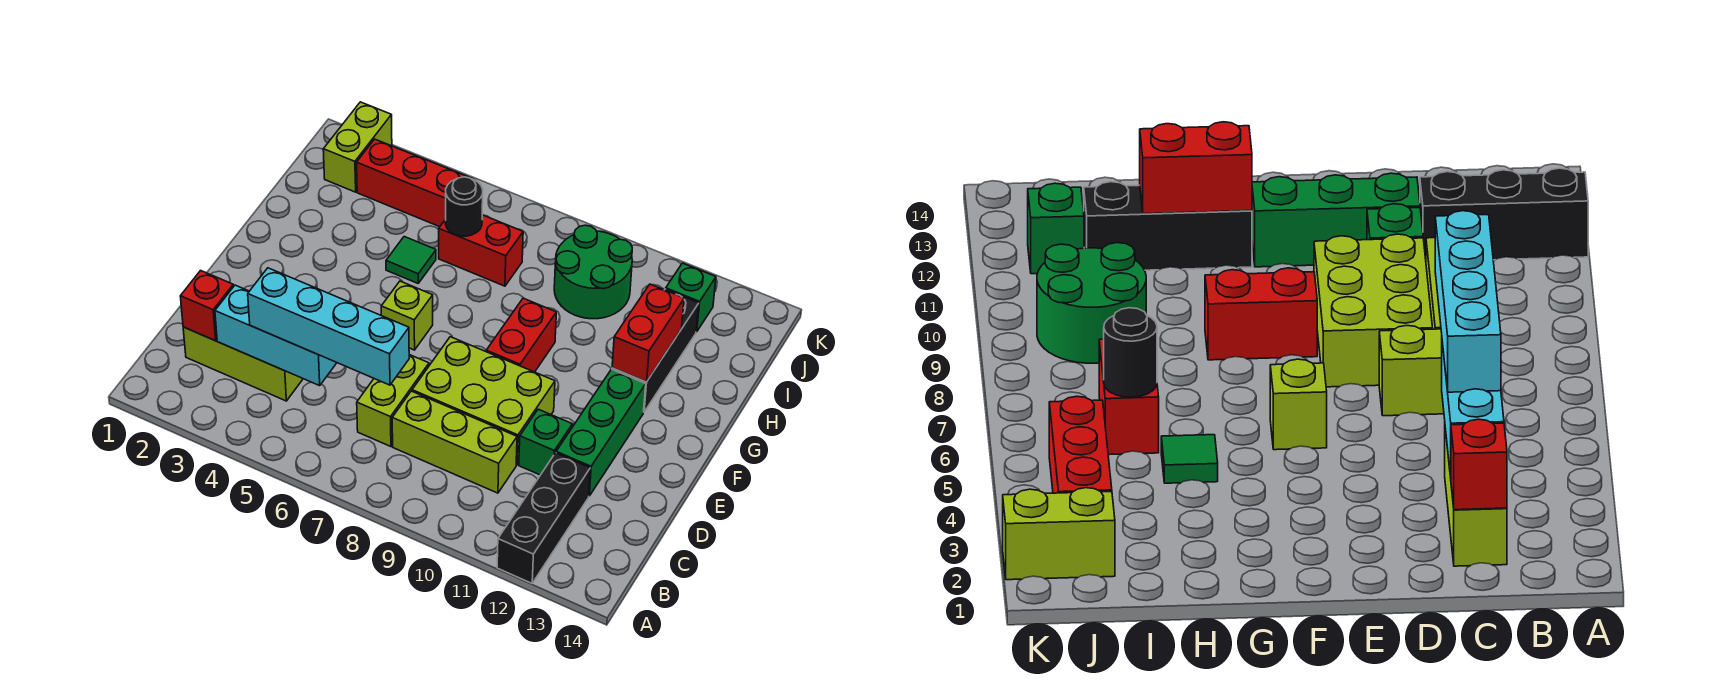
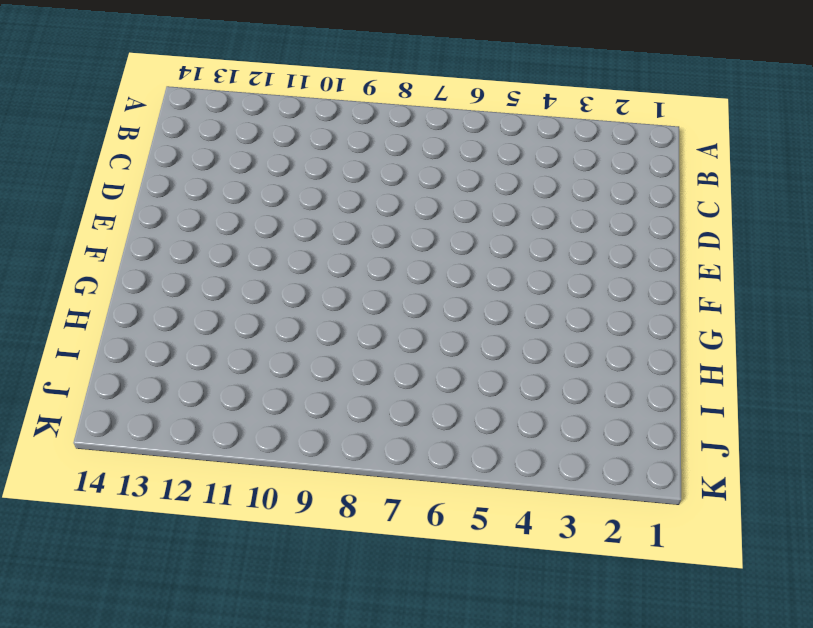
none -> black 1x3 brick [497,453,590,583]
none -> lime 1x3 brick [183,327,303,401]
none -> lime 1x2 brick [357,355,429,447]

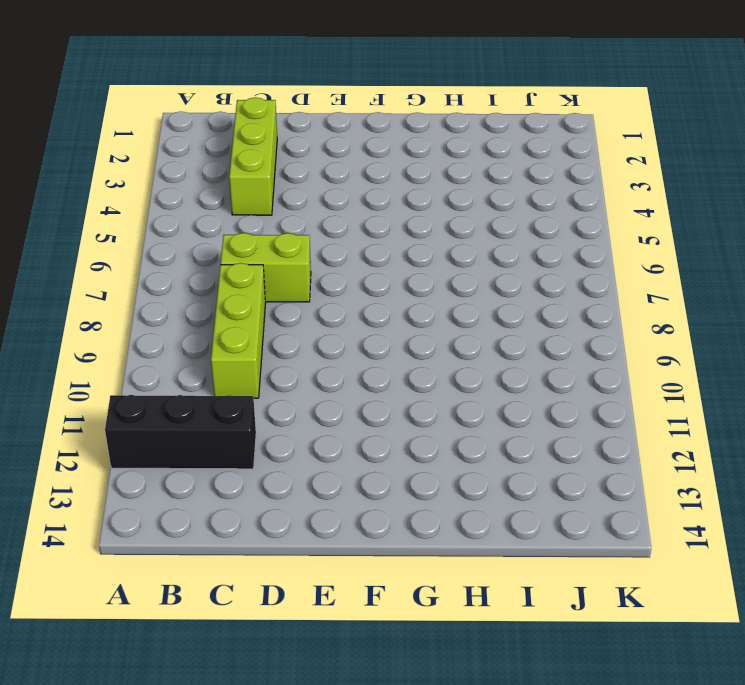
none -> lime 2x3 brick [412,337,555,465]
none -> green 1x1 brick [519,409,572,475]
none -> green 1x3 brick [556,369,646,496]

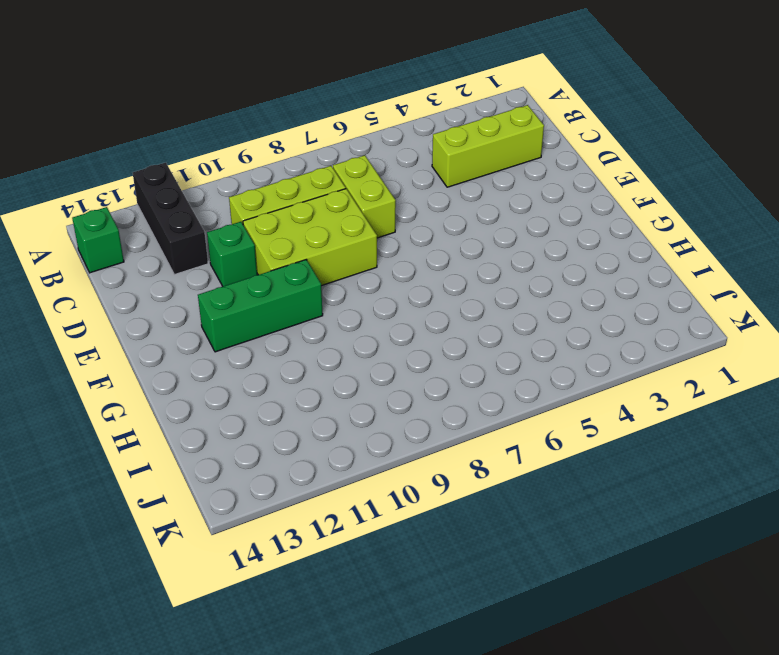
green 1x1 brick [72,207,124,273] -> green 1x1 brick moved to [666,263,716,332]
green 1x3 brick [198,260,323,352] -> green 1x3 brick turned to [556,369,646,496]
none -> lime 1x1 brick [381,281,433,350]
none -> red 1x2 brick [486,298,556,372]
none -> black 1x3 brick [612,289,699,412]

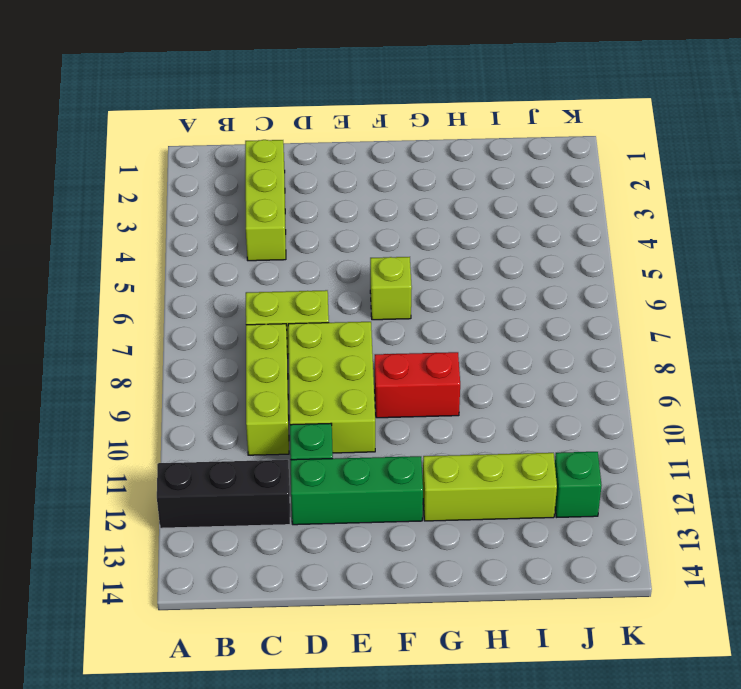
lime 1x3 brick [423,453,557,521] -> black 1x3 brick [612,289,699,412]
none -> green 1x1 tile [386,237,436,283]
none -> red 1x2 brick [439,215,523,286]
none -> green 2x2 round brick [554,225,632,319]

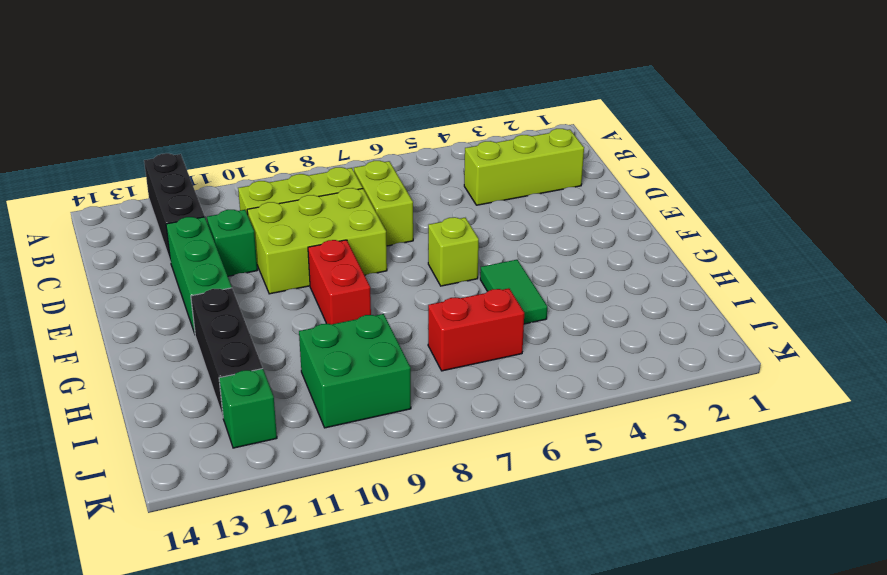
green 1x2 tile [480,260,547,324] -> green 1x1 tile [386,237,436,283]
green 2x2 brick [299,314,411,428] -> green 2x2 round brick [554,225,632,319]
none -> lime 1x2 brick [323,102,392,192]
none -> red 1x3 brick [357,139,473,227]
none -> red 1x1 brick [180,271,233,341]

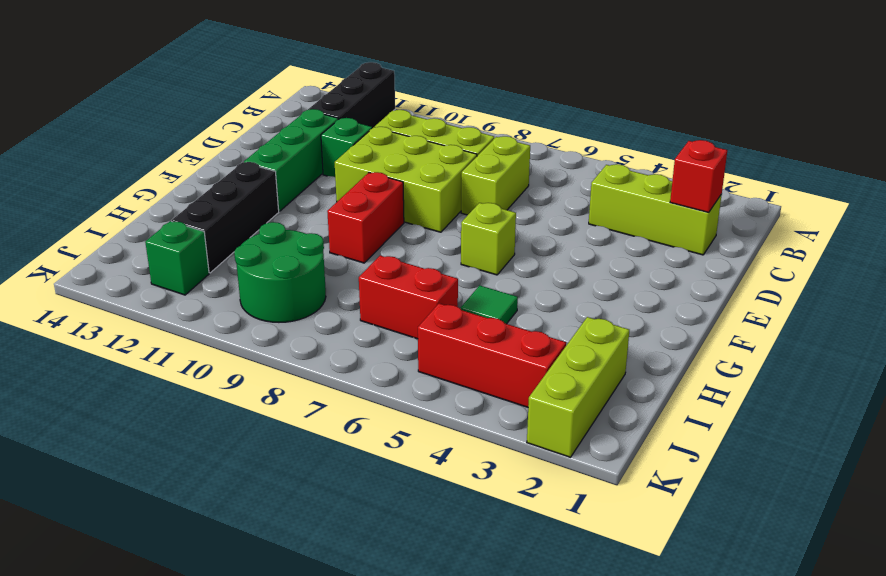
lime 1x3 brick [527,317,629,457] -> lime 1x2 brick [323,102,392,192]
none -> cyan 1x3 brick [215,285,337,386]
none -> red 1x2 brick [612,284,684,382]
none -> black 1x1 round brick [445,177,483,236]

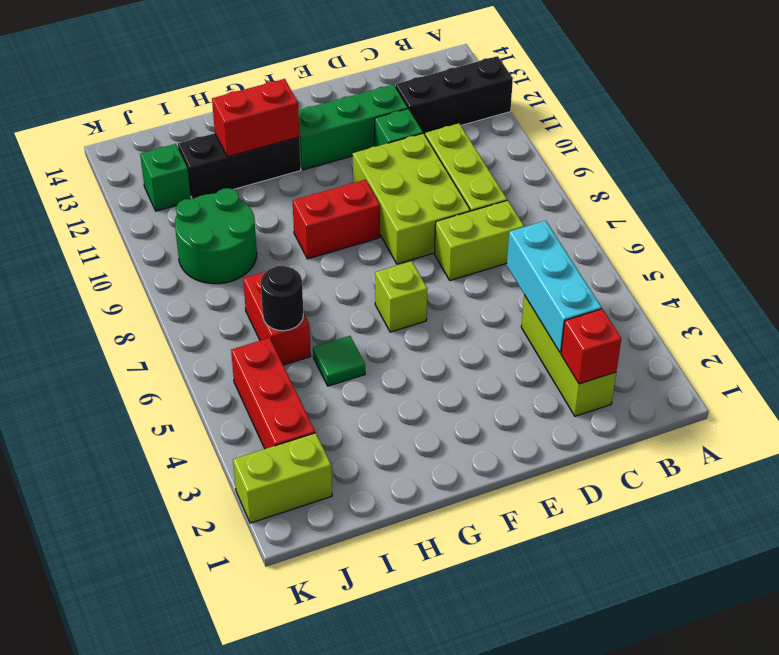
none -> cyan 1x4 brick [248,268,409,385]

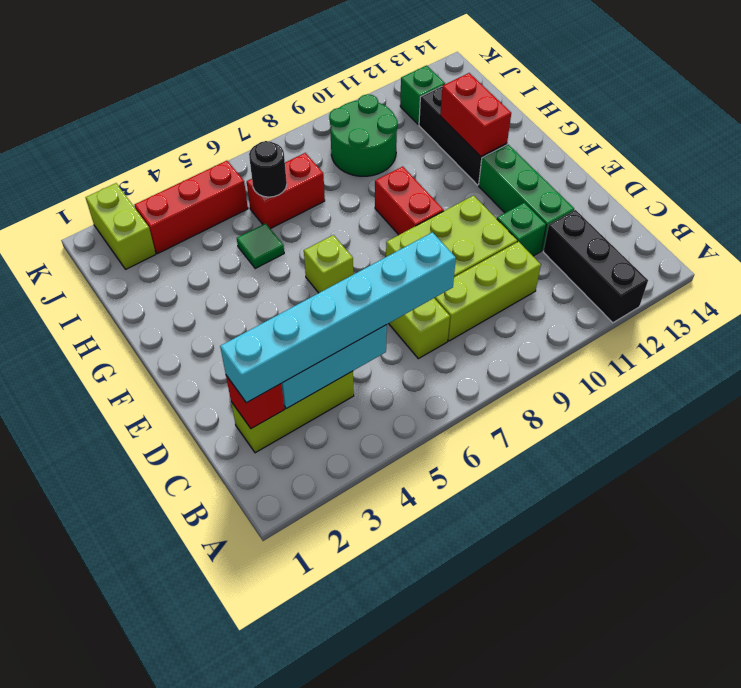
cyan 1x6 brick [220,232,456,403] -> cyan 1x4 brick [248,268,409,385]

